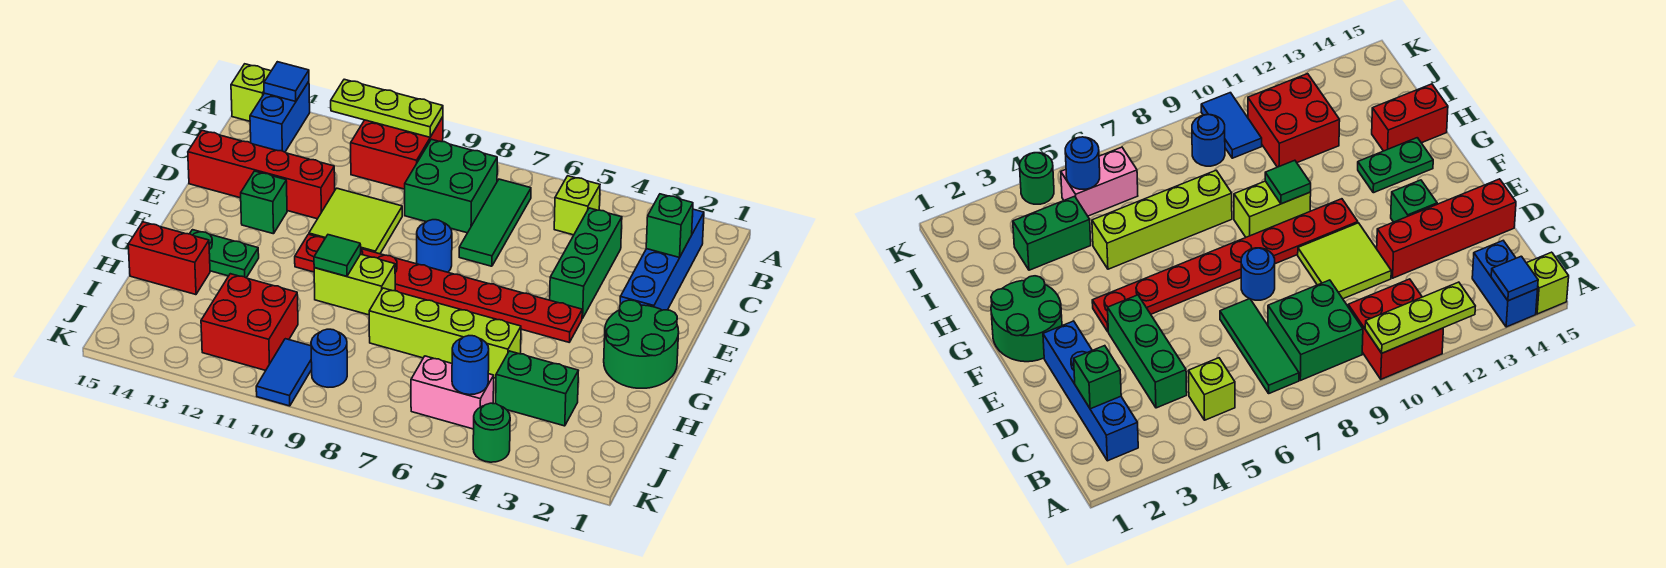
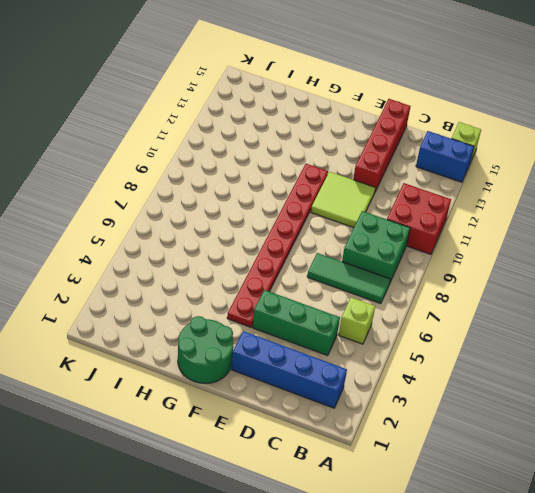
none -> blue 1x1 round brick [417,220,452,272]
none -> green 1x1 brick [241,171,287,234]
none -> lime 1x2 brick [314,254,395,315]

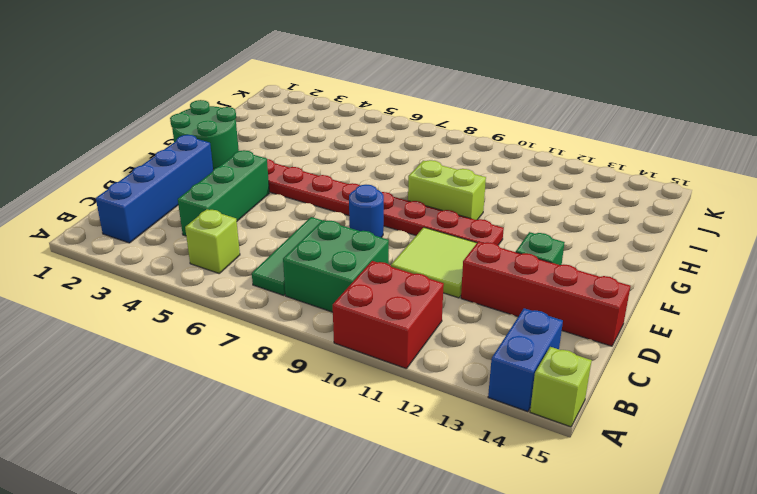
none -> green 1x2 plate [190,230,259,278]
none -> lime 1x4 brick [369,288,521,378]
none -> red 1x2 brick [128,222,210,295]

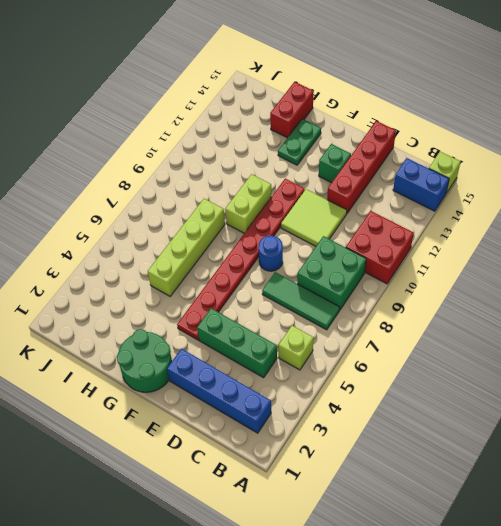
none -> green 1x2 brick [496,351,578,426]
none -> red 2x2 brick [201,274,298,371]
none -> pink 1x2 brick [411,356,494,429]

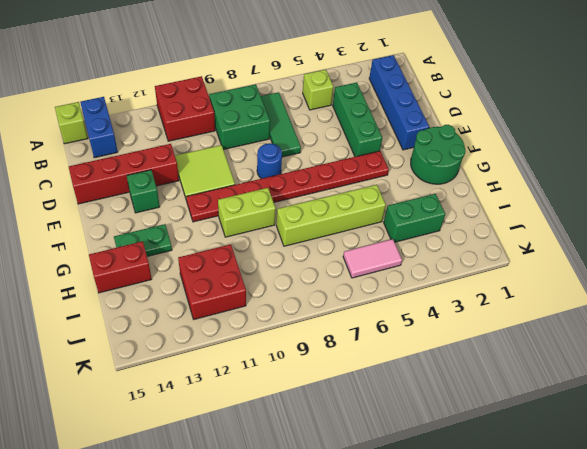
pink 1x2 tile [343,239,402,278] -> pink 1x2 brick [411,356,494,429]
none -> blue 1x1 round brick [311,329,347,387]
none -> blue 1x2 tile [256,339,312,406]
none -> green 1x1 round brick [473,403,510,462]

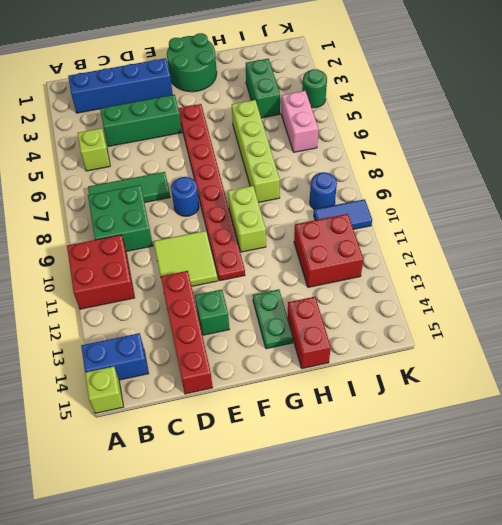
none -> lime 1x3 plate [331,79,443,137]
none -> blue 1x1 tile [264,62,309,102]
none -> green 1x1 brick [646,194,693,258]

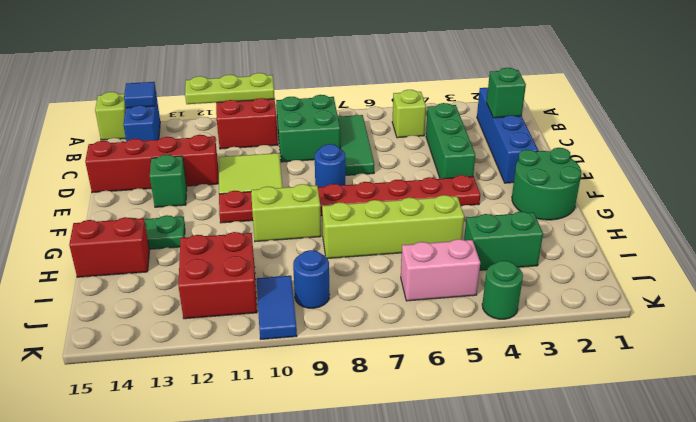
none -> green 1x1 tile [314,235,361,276]
none -> blue 1x1 round brick [452,336,489,395]

